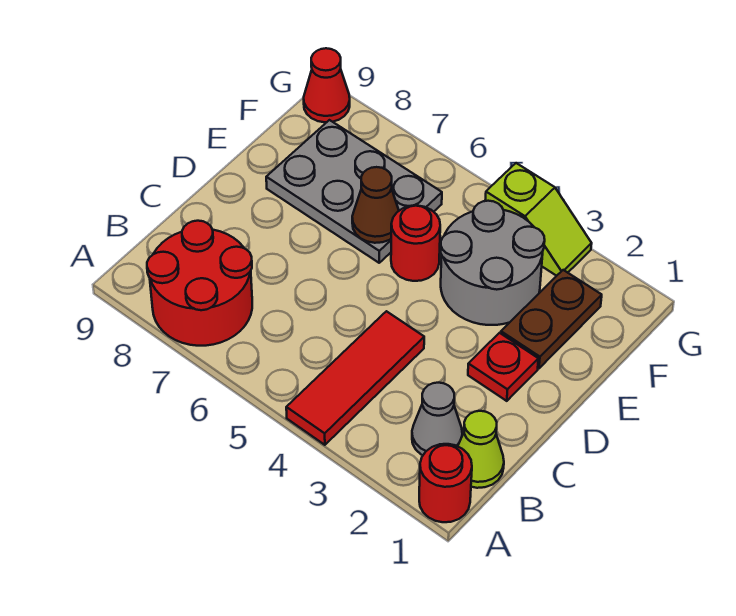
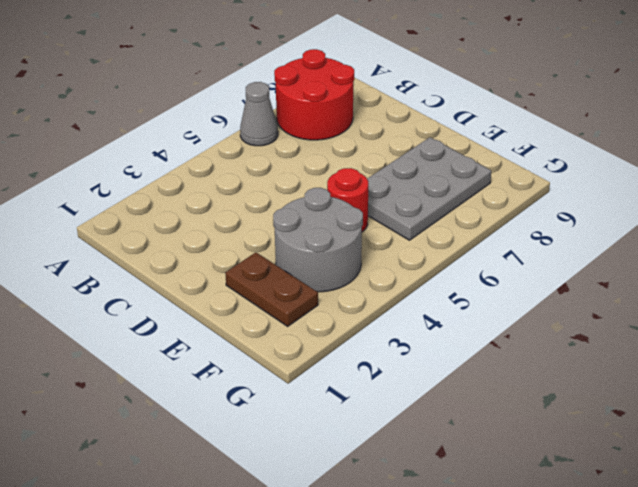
grey 1x1 cone [240,82,278,146] -> grey 1x1 cone moved to [412,383,462,455]
none -> red 1x1 round brick [419,444,472,522]
none -> red 1x3 tile [286,311,424,445]
none -> lime 1x1 cone [458,411,504,488]

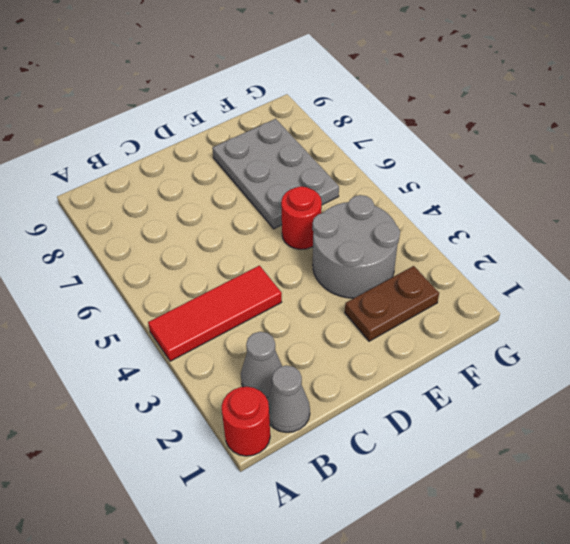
grey 1x1 cone [267,365,310,432] -> lime 1x1 cone [458,411,504,488]
none -> red 2x2 round brick [147,221,252,346]
none -> red 1x1 plate [468,333,538,401]
none -> lime 1x2 slope [485,163,592,276]

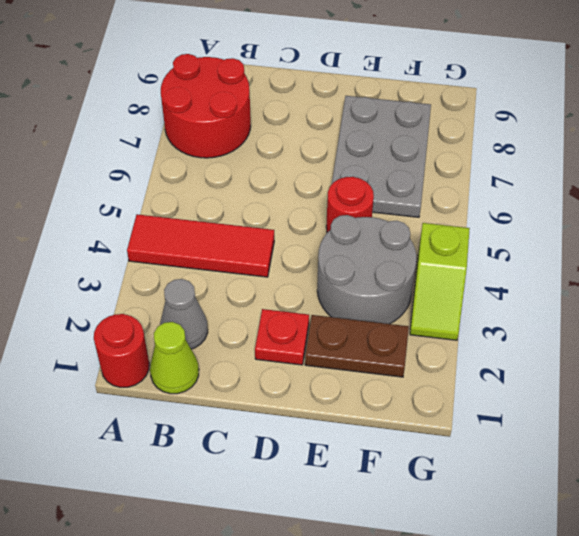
none -> red 1x1 cone [304,48,350,122]
none -> brown 1x1 cone [352,167,399,243]

